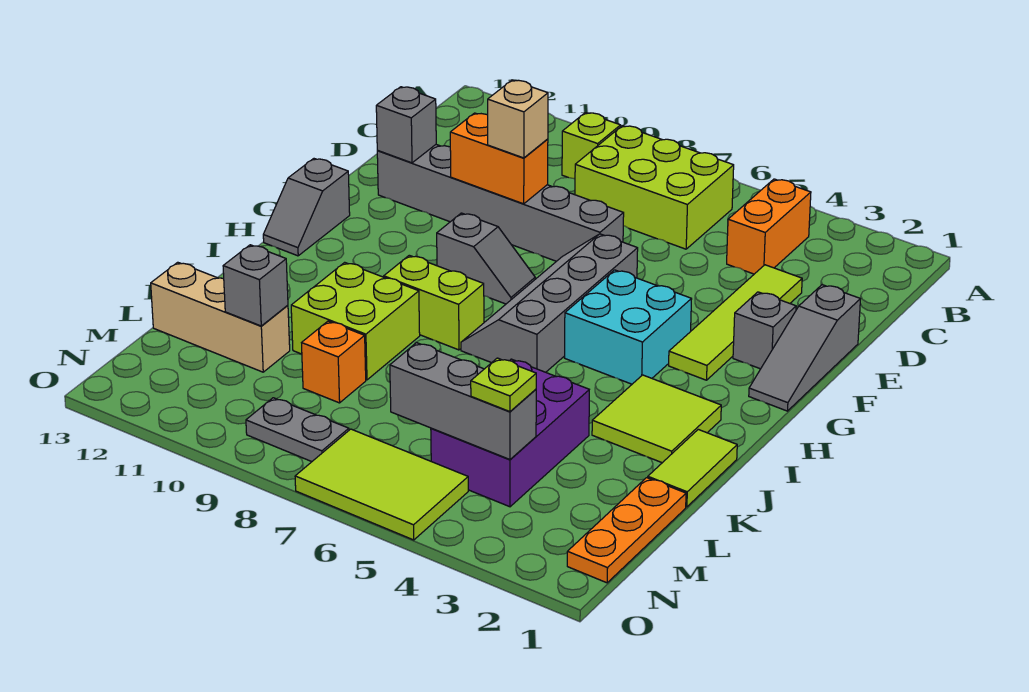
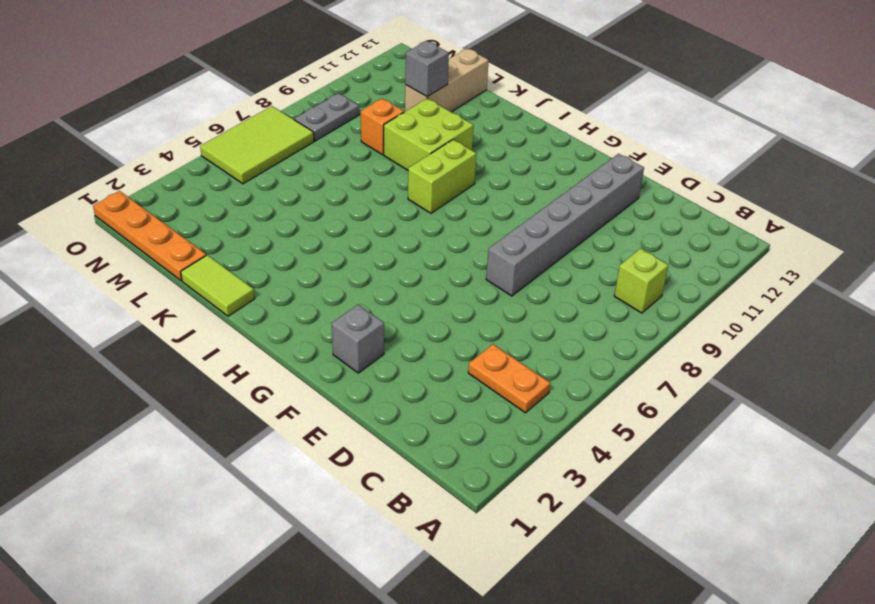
orange 1x2 plate [468,344,551,413] -> orange 1x2 brick [727,179,811,274]
orange 1x4 plate [93,191,206,281] -> orange 1x3 plate [567,478,686,583]
none -> lime 2x3 brick [575,126,734,249]
none -> lime 1x4 tile [669,265,802,380]
none -> grey 1x3 slope [749,285,860,411]

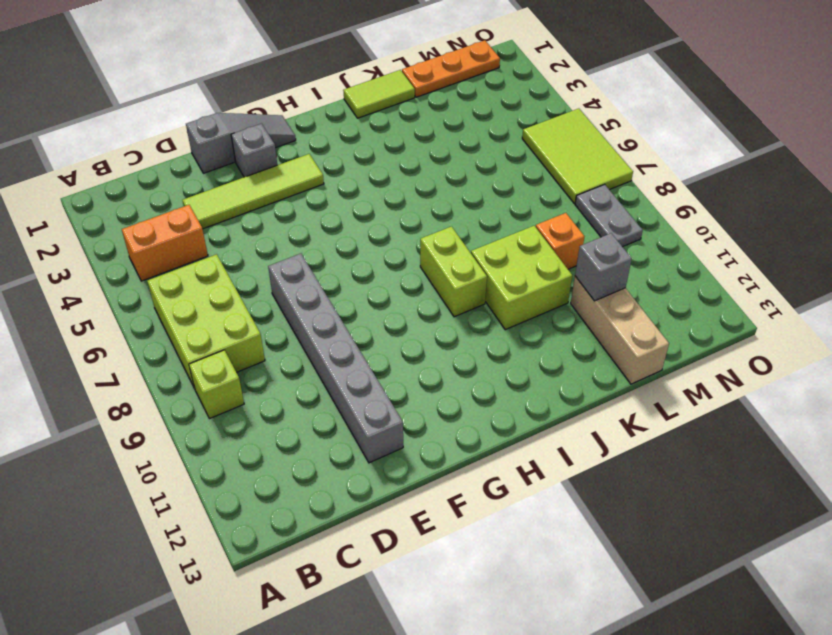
none -> grey 2x4 slope [461,234,638,372]
none -> cyan 2x2 brick [565,270,692,384]
none -> grey 1x2 slope [437,213,535,304]

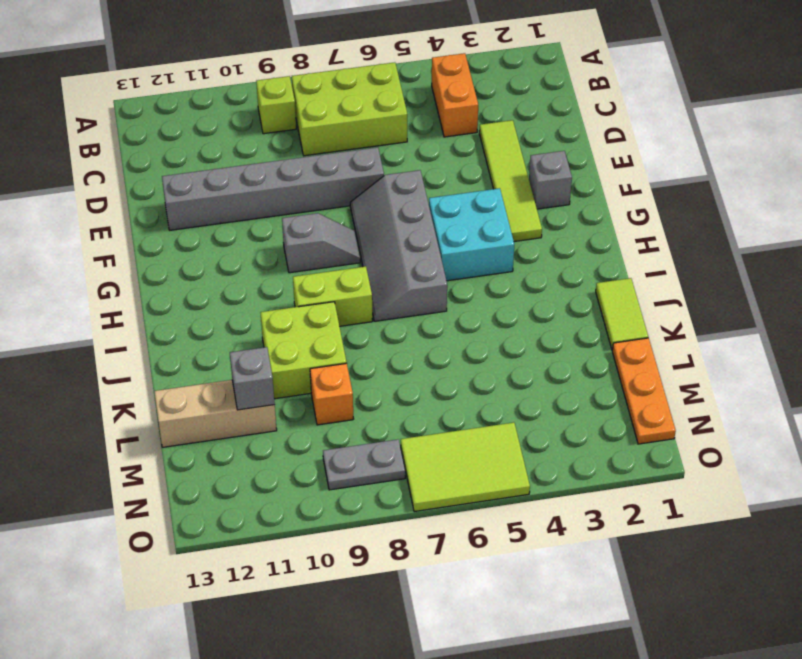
none -> grey 1x3 slope [749,285,860,411]
none -> grey 1x2 slope [263,159,350,256]
none -> lime 2x2 tile [592,375,721,463]

